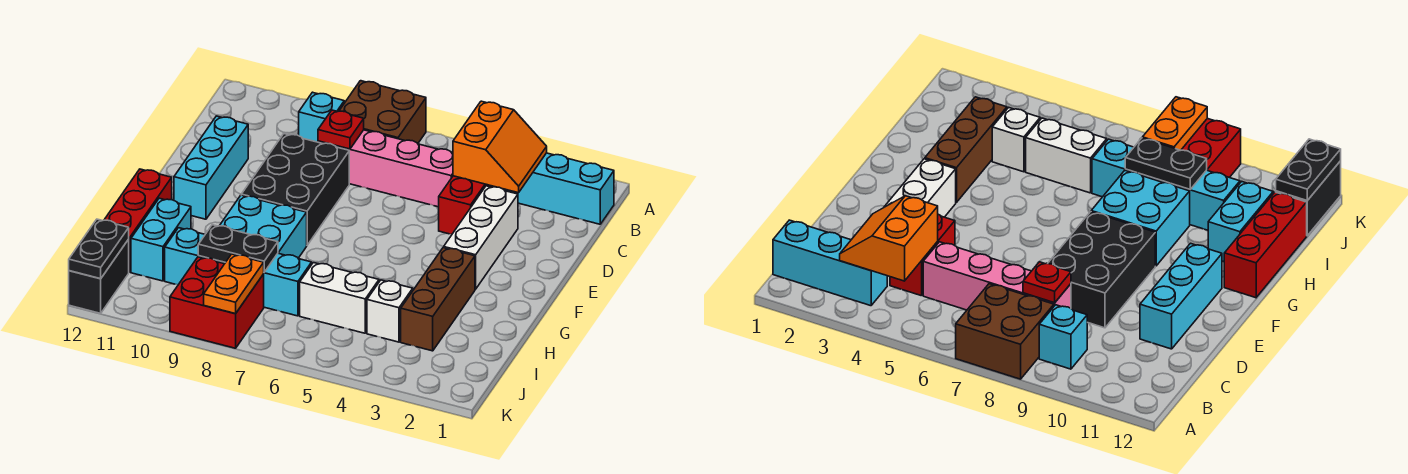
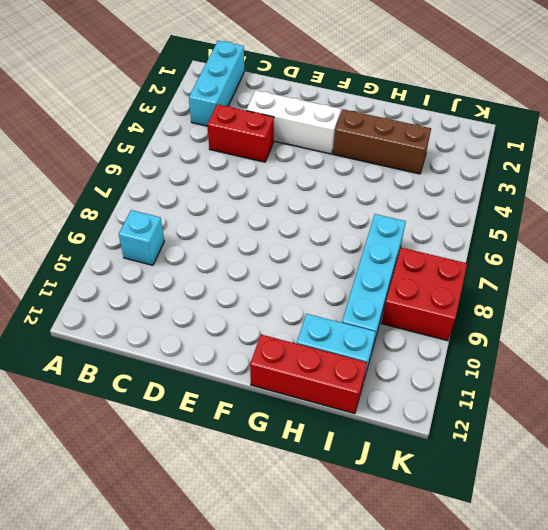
none -> brown 2x2 brick [339,81,426,143]
none -> pink 1x4 brick [318,130,453,207]
none -> black 2x3 brick [241,134,349,245]

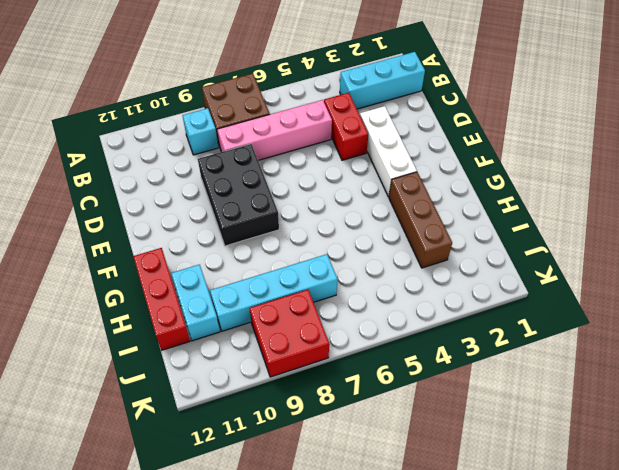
none -> cyan 1x3 brick [174,116,248,219]
none -> cyan 2x2 brick [220,195,307,258]
none -> white 1x1 brick [367,280,413,342]

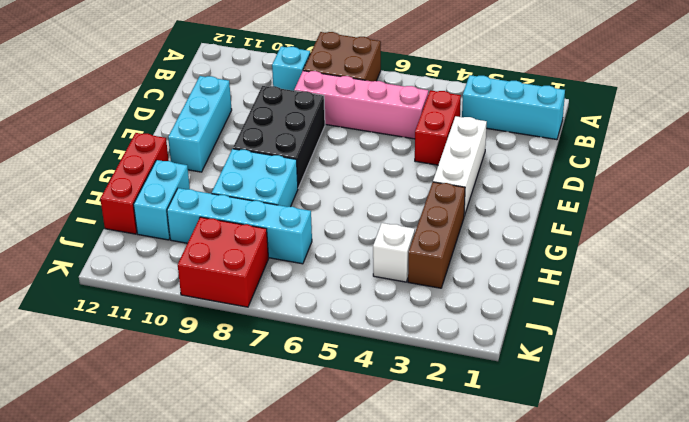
none -> white 1x2 brick [300,263,379,333]
none -> black 1x2 brick [69,239,129,313]
none -> orange 2x2 slope [453,101,547,193]

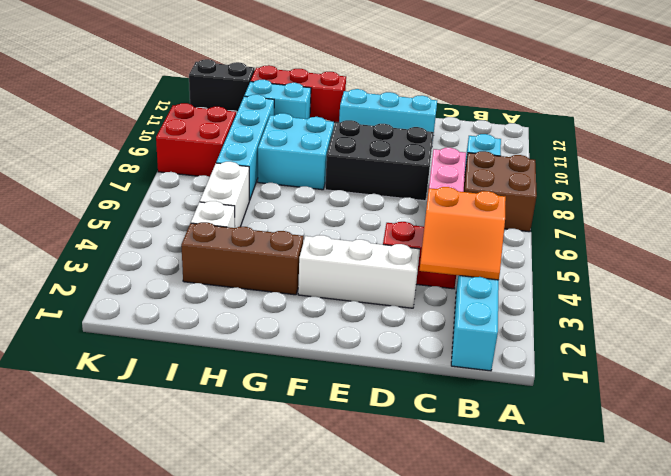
none -> red 1x1 plate [318,110,364,149]
none -> black 1x2 plate [198,225,278,272]
none -> orange 1x2 plate [204,254,264,314]

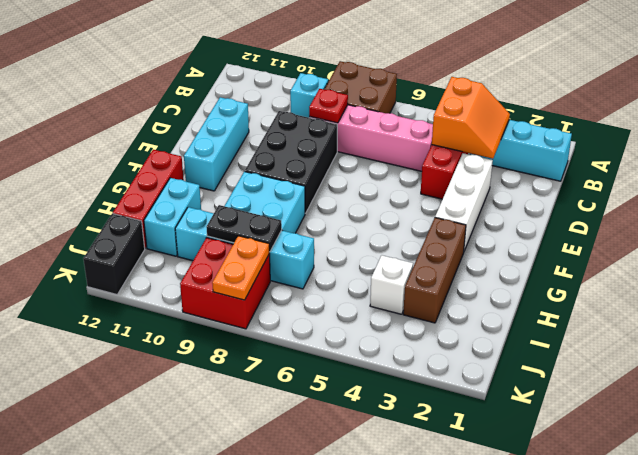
none -> white 1x2 brick [300,263,379,333]
none -> black 1x2 plate [69,219,129,279]

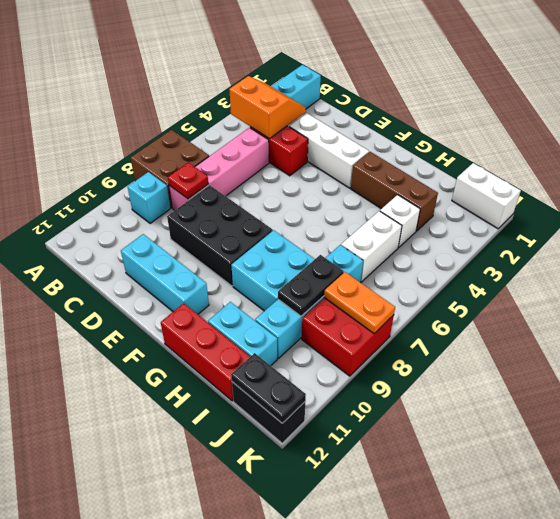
white 1x2 brick [452,163,521,229] -> none

